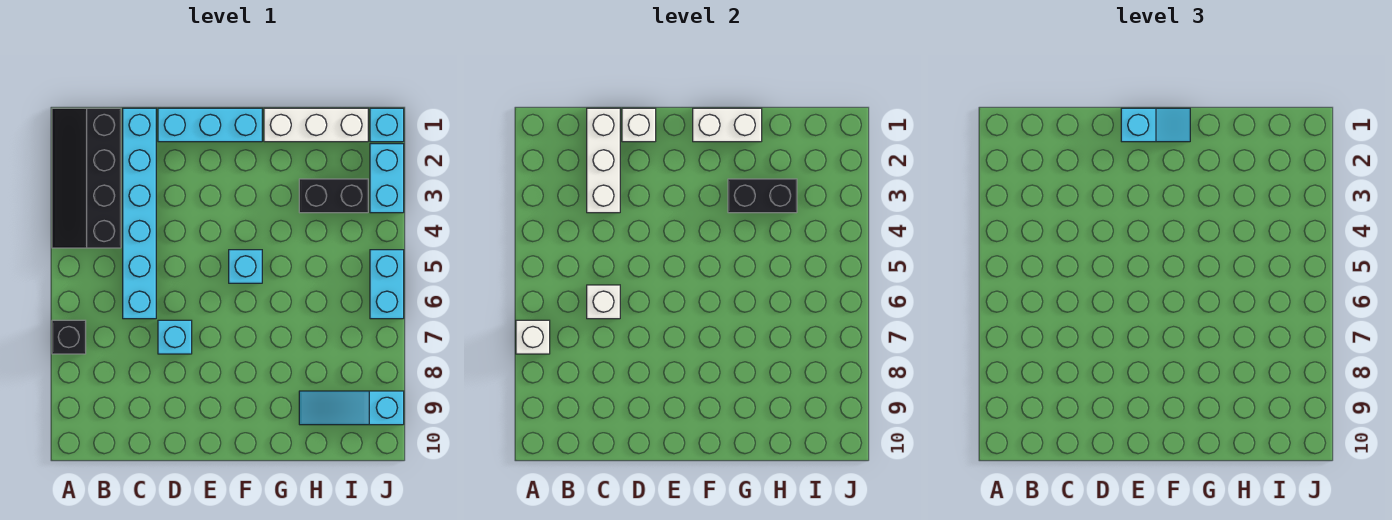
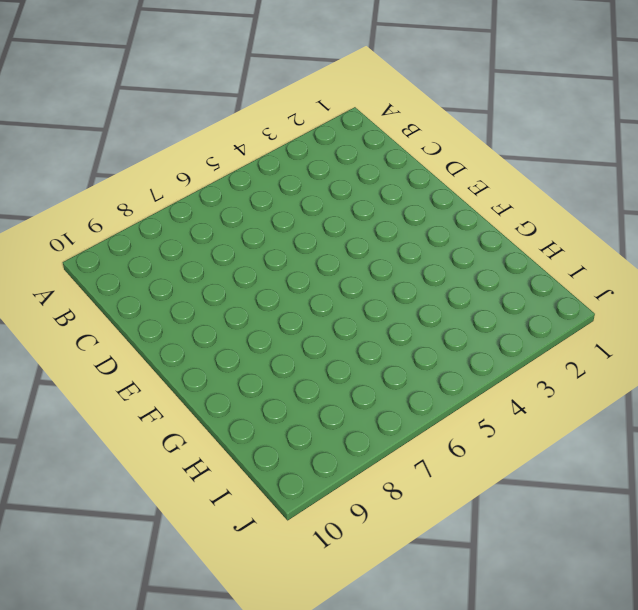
none -> black 2x4 slope [52,108,121,248]
none -> black 1x1 brick [52,320,86,354]
none -> cyan 1x6 brick [123,108,156,319]

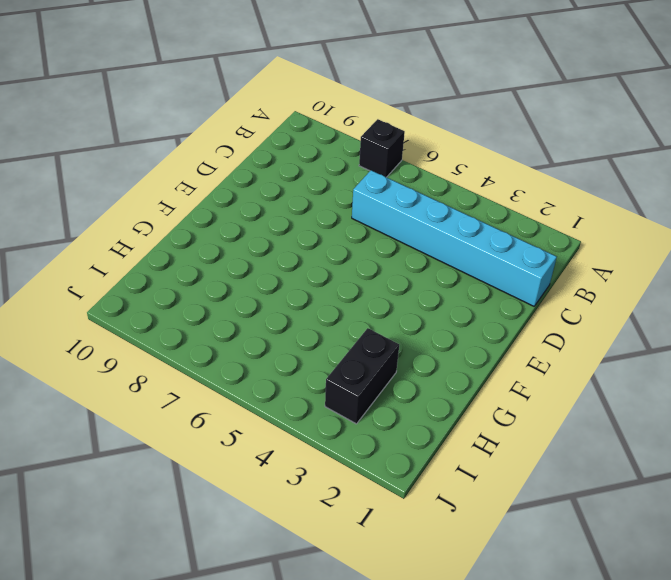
none -> black 2x4 slope [52,108,121,248]
none -> cyan 1x3 brick [158,108,262,142]
none -> cyan 1x1 brick [158,320,192,354]

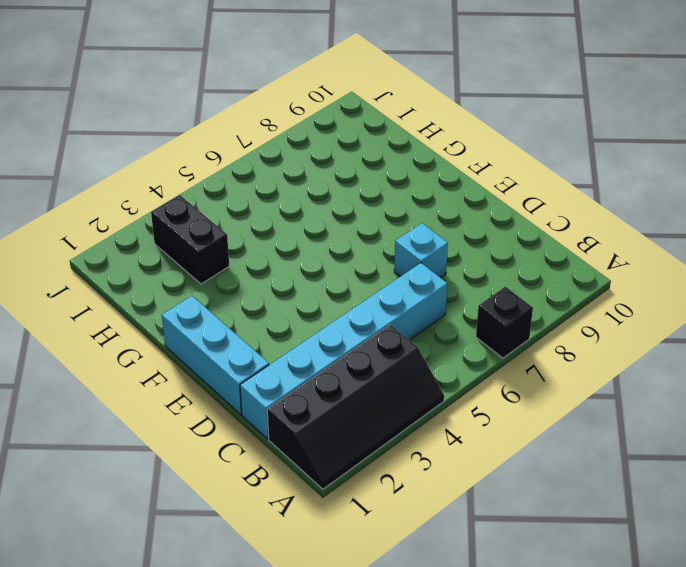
none -> cyan 1x1 brick [229,250,262,283]
none -> white 1x3 brick [264,108,368,142]
none -> cyan 1x3 slope [299,391,404,425]

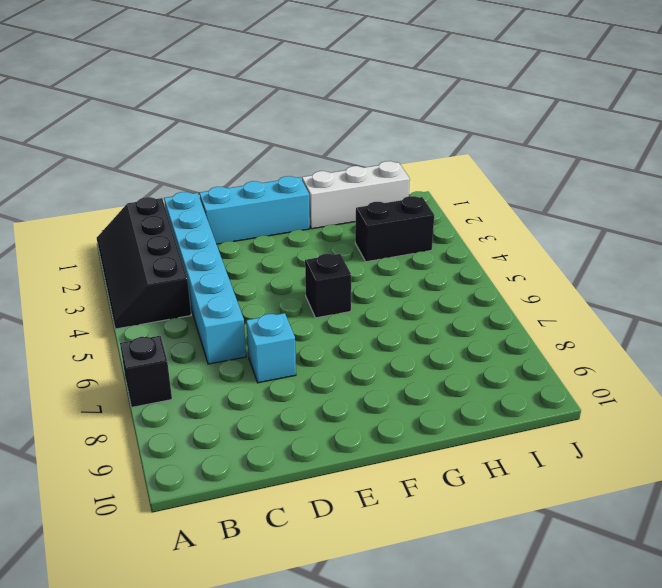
black 1x1 brick [305,254,351,318] -> cyan 1x1 brick [229,250,262,283]
none -> cyan 1x3 slope [299,391,404,425]
none -> cyan 1x1 brick [370,108,404,142]
none -> cyan 1x2 brick [370,144,404,213]

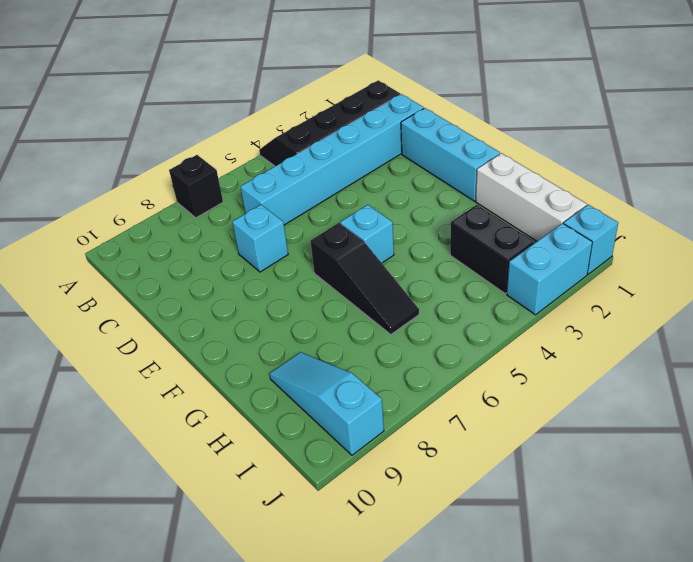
black 1x3 slope [310,223,419,334] -> none
none -> cyan 1x2 brick [370,250,404,319]
none -> white 1x1 brick [516,320,550,354]
none -> white 1x3 brick [587,108,620,213]

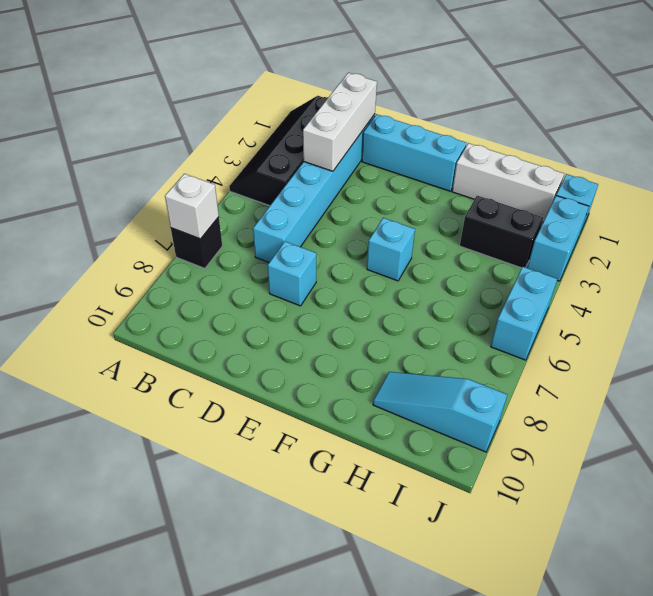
none -> white 1x1 brick [587,285,620,319]
none -> white 1x1 brick [622,108,656,142]
none -> white 1x2 brick [693,108,762,142]

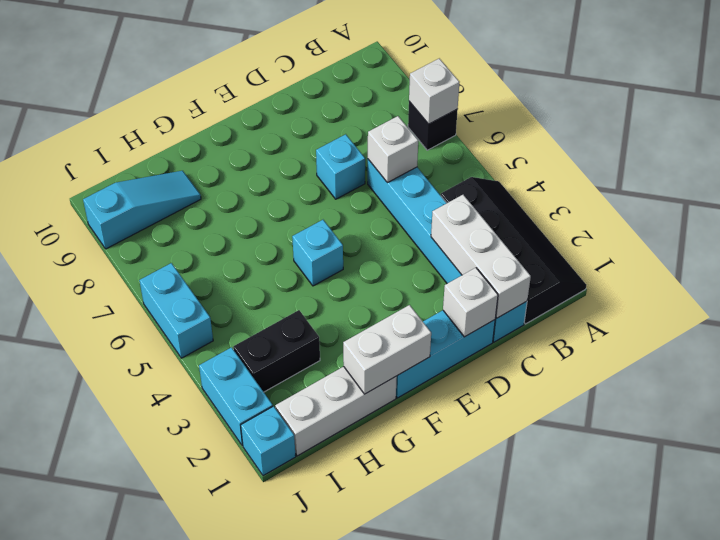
none -> black 1x2 brick [728,179,797,213]
none -> cyan 1x2 slope [1121,108,1190,142]

